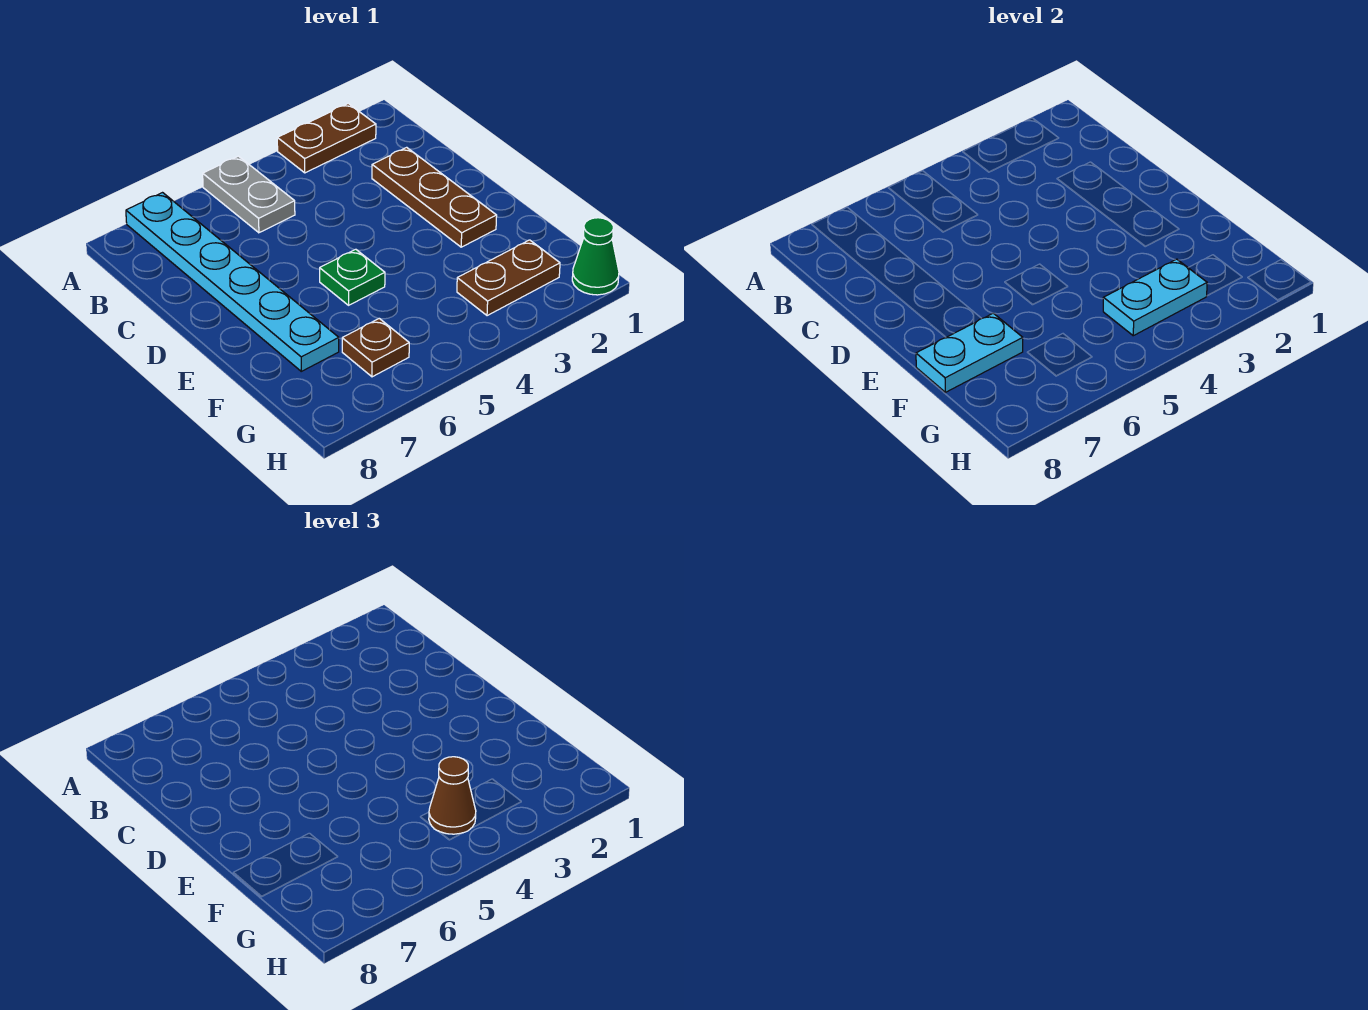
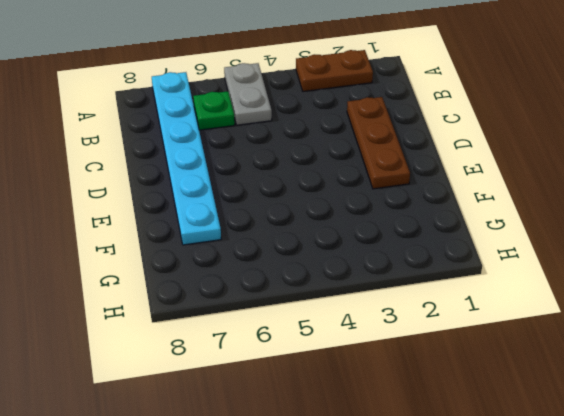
green 1x1 plate [193,91,235,130] -> green 1x1 plate moved to [320,249,385,305]
none -> brown 1x2 plate [457,240,560,316]
none -> brown 1x1 plate [342,318,409,377]

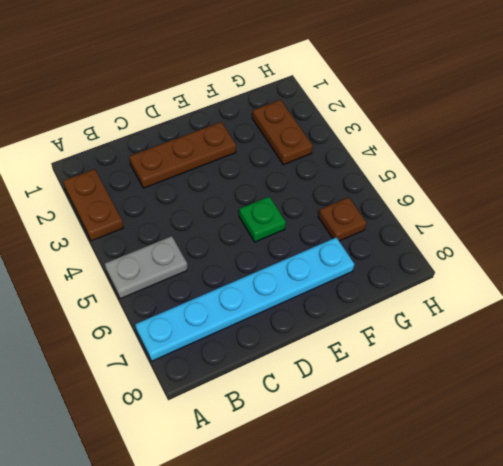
none -> green 1x1 cone [572,218,619,295]
none -> cyan 1x2 plate [916,313,1023,392]

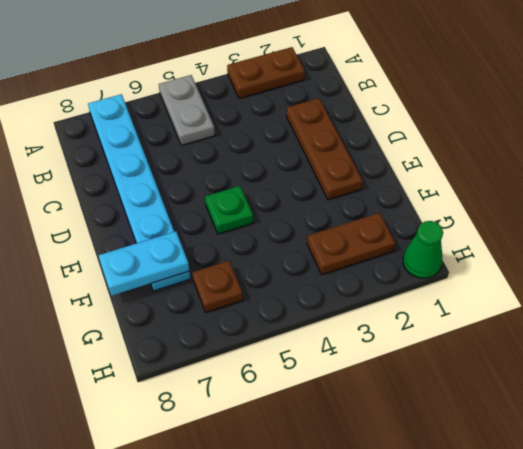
none -> cyan 1x2 plate [1103,259,1207,336]
none -> brown 1x1 cone [429,757,476,834]

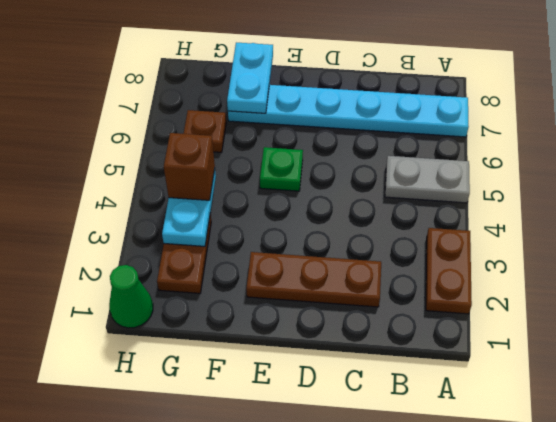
brown 1x1 brick [164,133,215,200] -> brown 1x1 cone [429,757,476,834]

